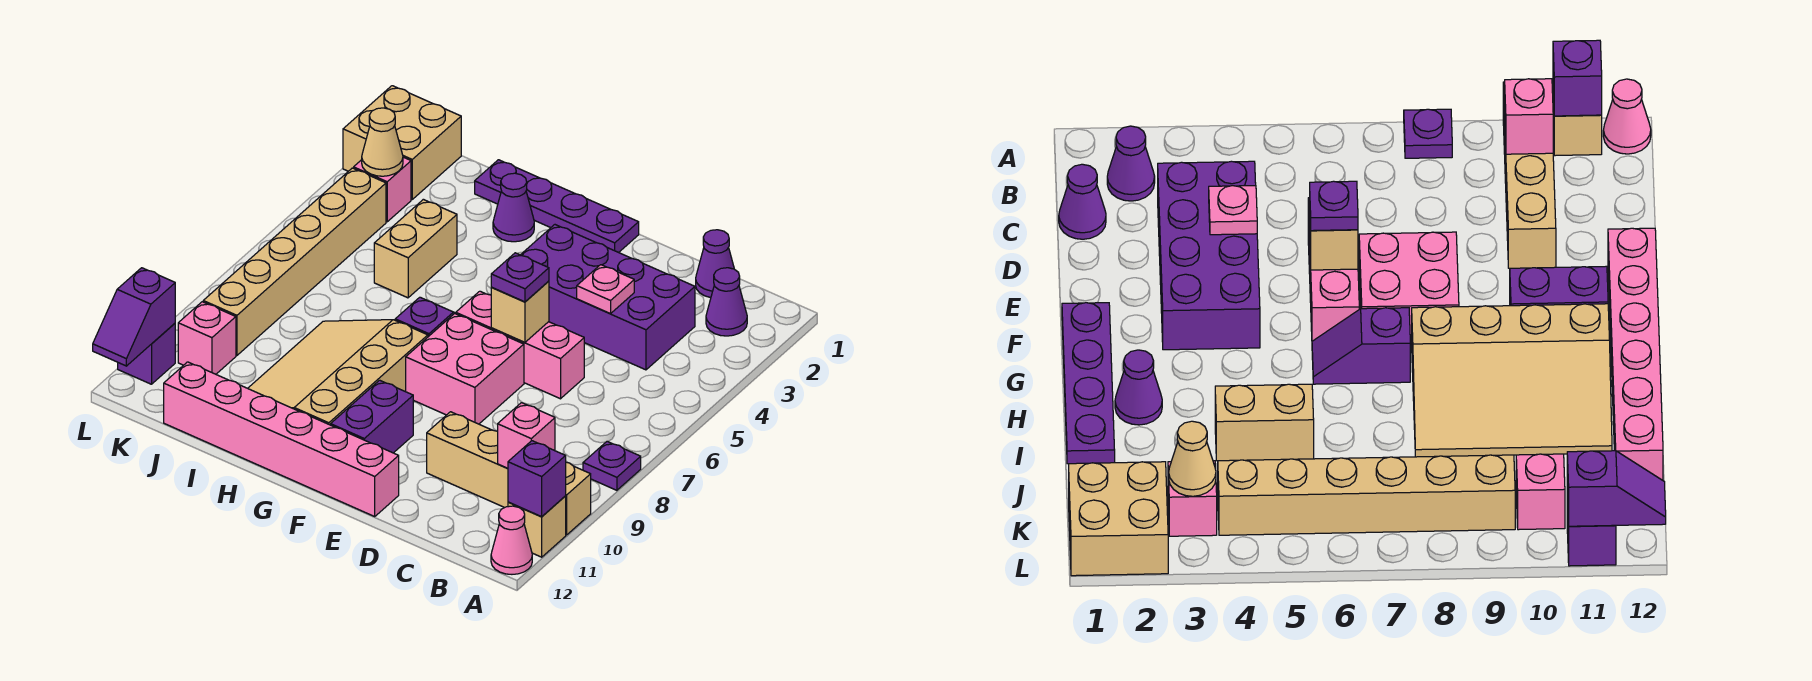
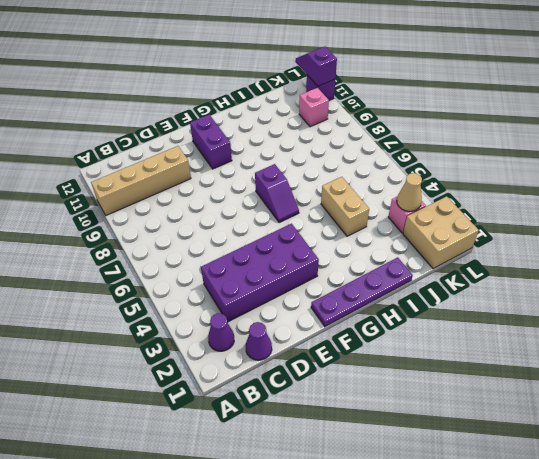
none -> purple 1x1 plate [583,442,641,490]
none -> tan 1x1 brick [508,496,566,557]
none -> pink 1x1 cone [491,506,532,574]

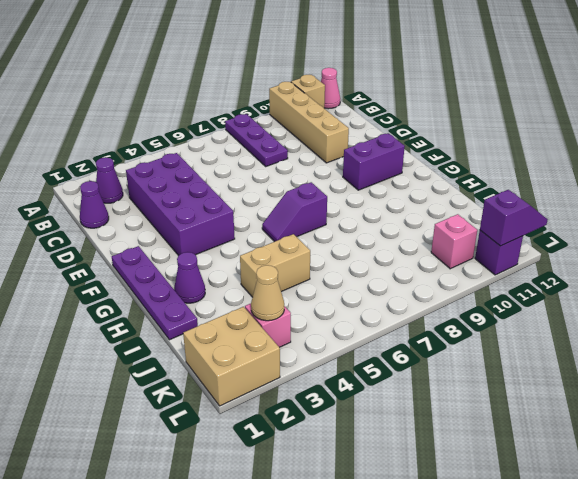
purple 1x3 plate [225,114,288,166] -> purple 1x1 plate [583,442,641,490]
none -> pink 1x3 brick [456,291,584,399]
none -> pink 2x2 brick [406,313,524,424]
none -> pink 1x6 brick [164,362,399,516]

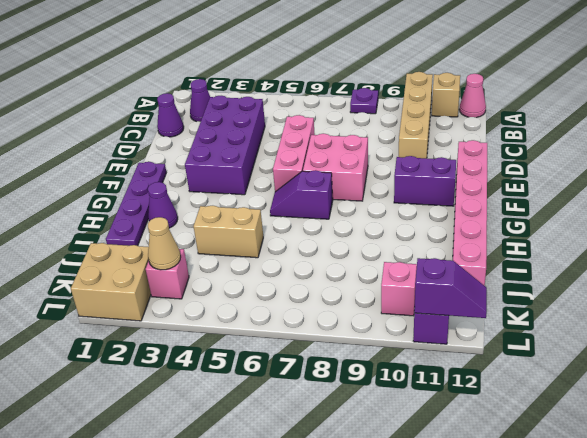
none -> tan 3x4 slope [248,320,428,425]
none -> tan 1x6 brick [203,168,386,355]
none -> purple 1x1 brick [508,441,566,517]

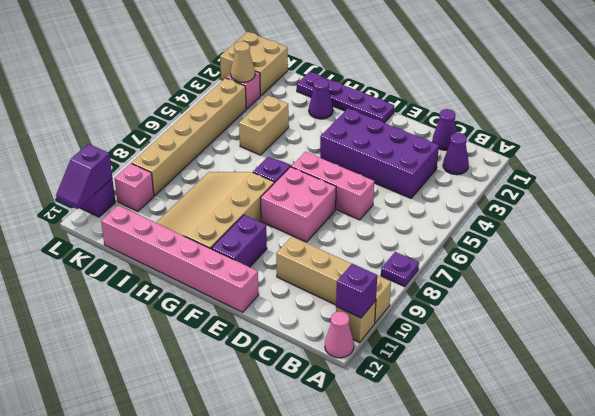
none -> pink 1x1 brick [498,403,555,468]
none -> pink 1x1 plate [577,265,634,314]
none -> tan 1x1 brick [491,281,549,342]

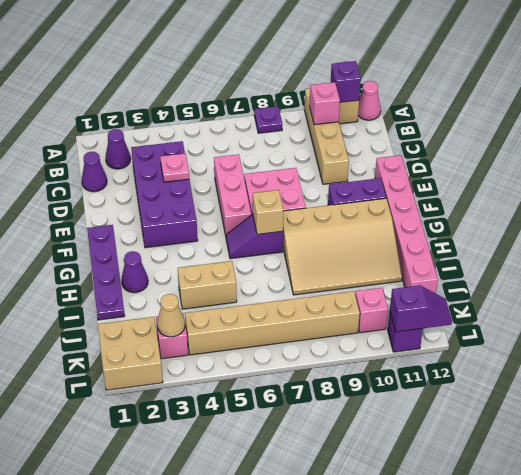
tan 1x1 brick [253,190,283,234] -> tan 1x1 brick moved to [491,281,549,342]
none -> purple 1x1 plate [491,253,549,302]

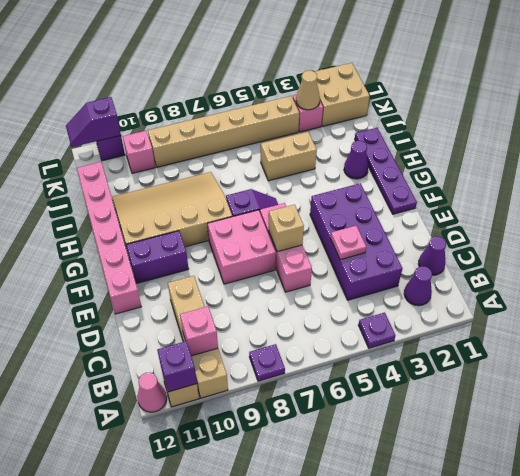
purple 1x1 plate [359,313,395,348] -> purple 1x1 plate moved to [491,253,549,302]

